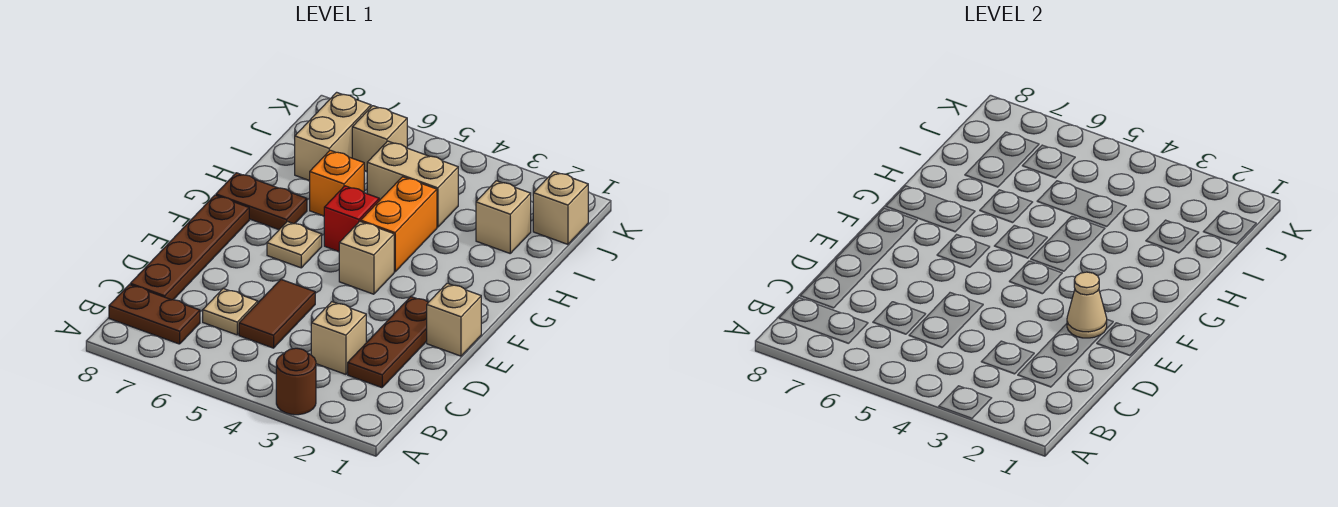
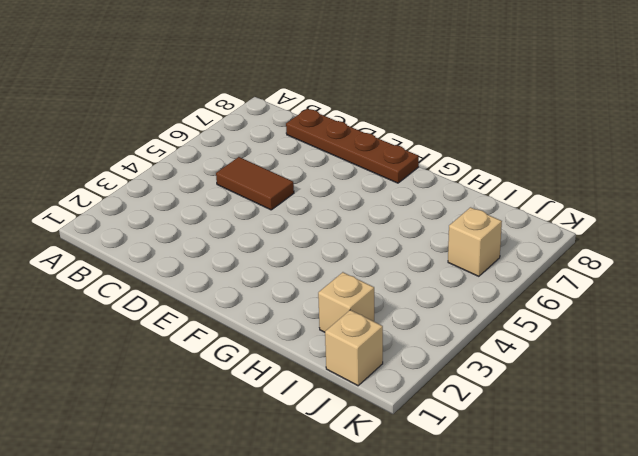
none -> brown 1x1 round brick [276,348,316,415]
none -> brown 1x2 plate [109,285,200,344]
none -> brown 1x3 plate [348,297,428,388]

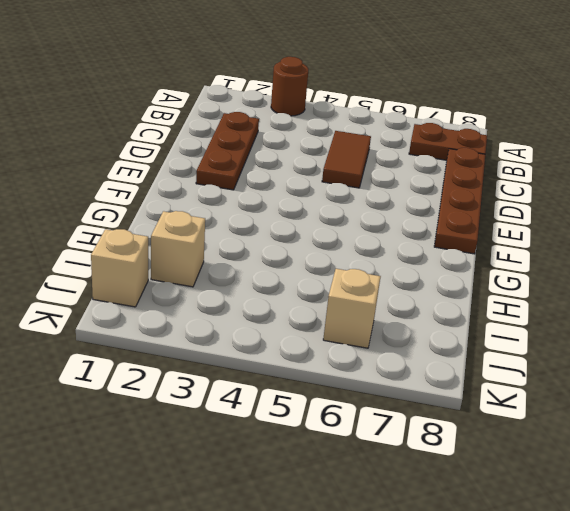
none -> tan 1x1 brick [311,302,366,374]
none -> tan 1x1 plate [203,288,258,335]
none -> tan 1x1 brick [427,283,481,356]

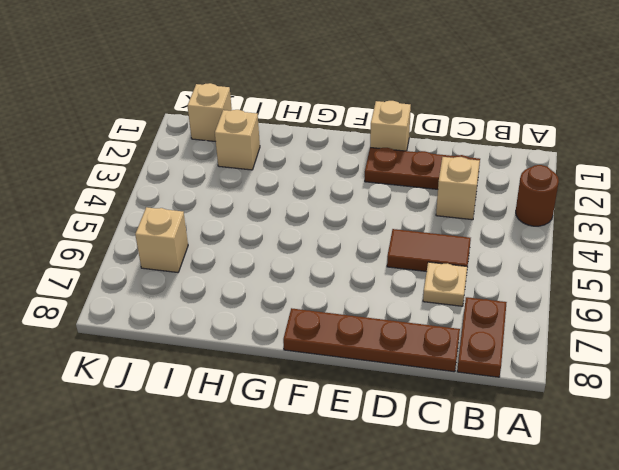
none -> tan 1x1 brick [339,221,394,294]
none -> tan 1x1 plate [267,221,322,268]
none -> orange 1x2 brick [361,177,437,272]

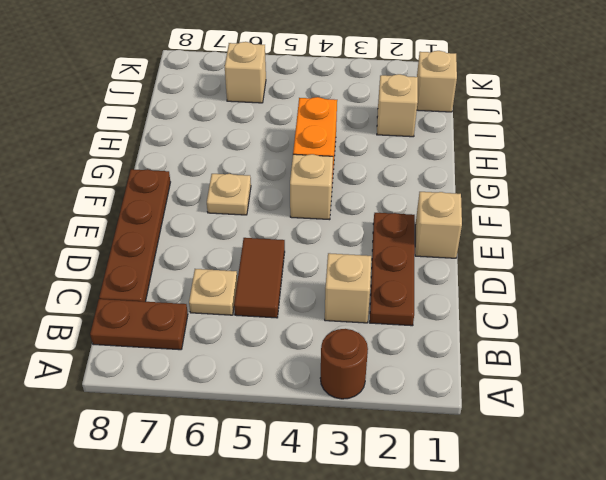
none -> red 1x1 brick [324,186,379,251]
none -> brown 1x2 plate [216,173,307,230]
none -> orange 1x1 brick [310,150,364,216]

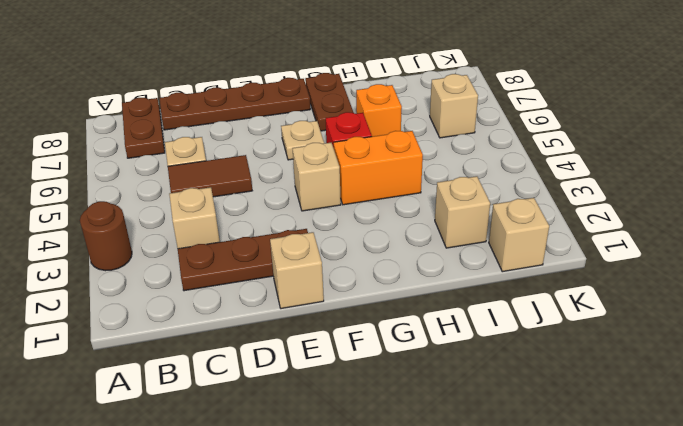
none -> tan 1x2 brick [367,141,458,227]
none -> tan 1x2 brick [295,92,371,181]
none -> tan 1x1 cone [1067,272,1107,338]

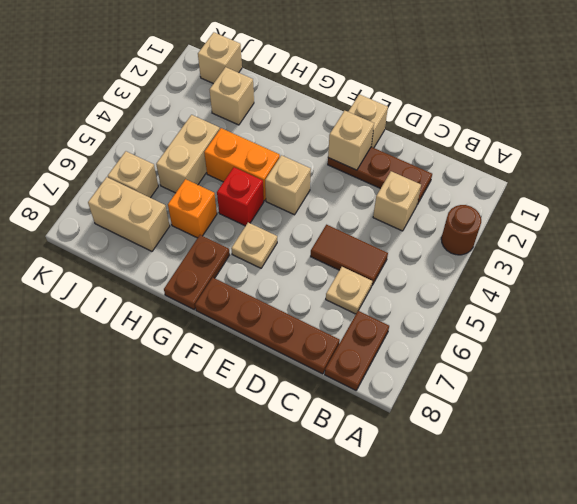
tan 1x1 brick [328,111,374,170] -> tan 1x1 cone [1067,272,1107,338]

